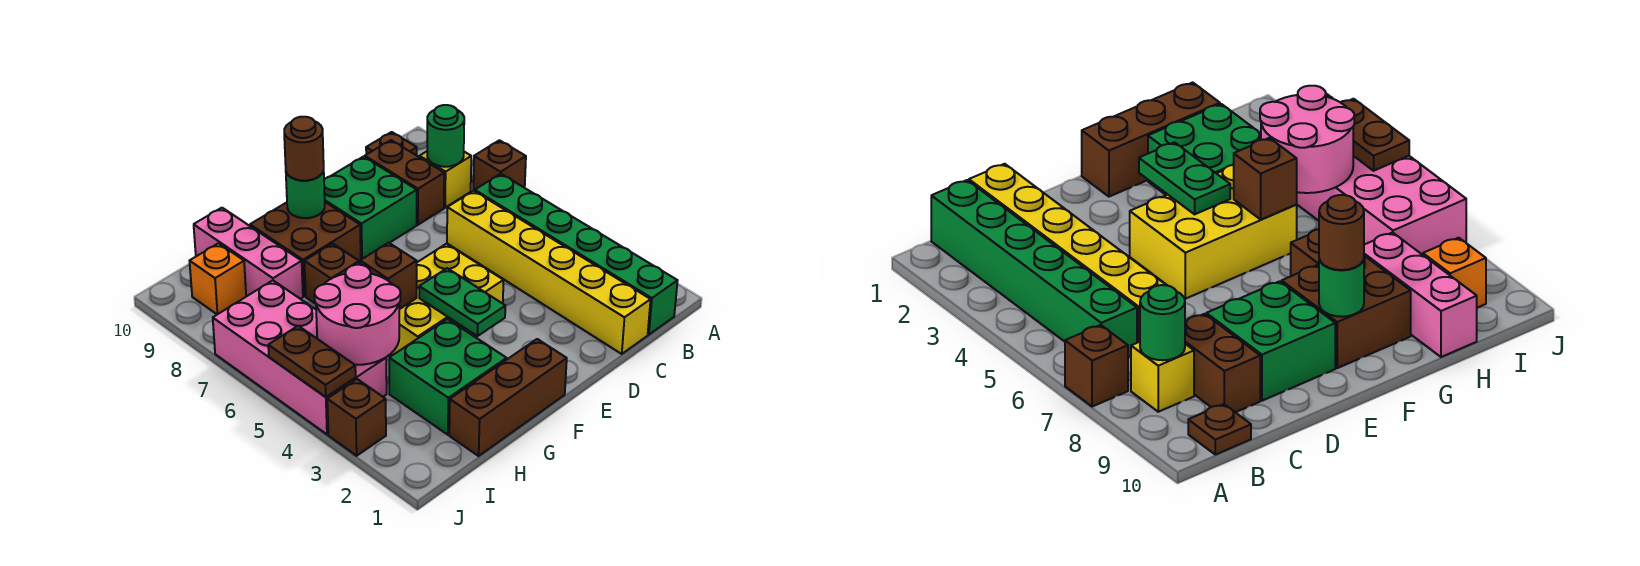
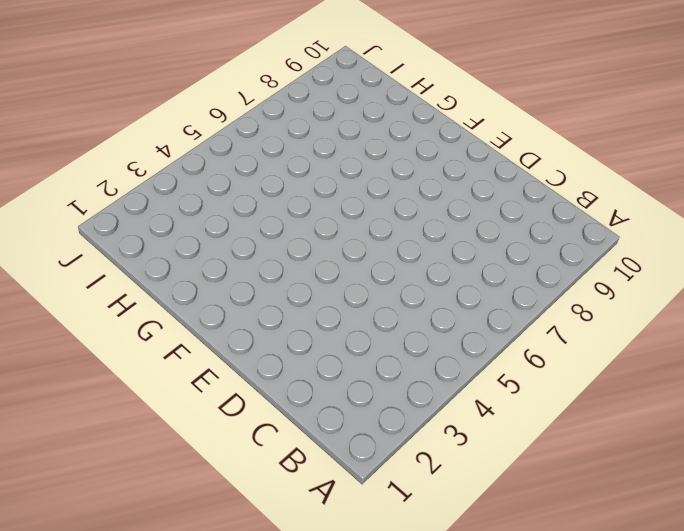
none -> brown 1x1 brick [473,140,526,191]
none -> green 1x6 brick [475,174,678,335]
none -> yellow 1x1 brick [419,151,471,208]

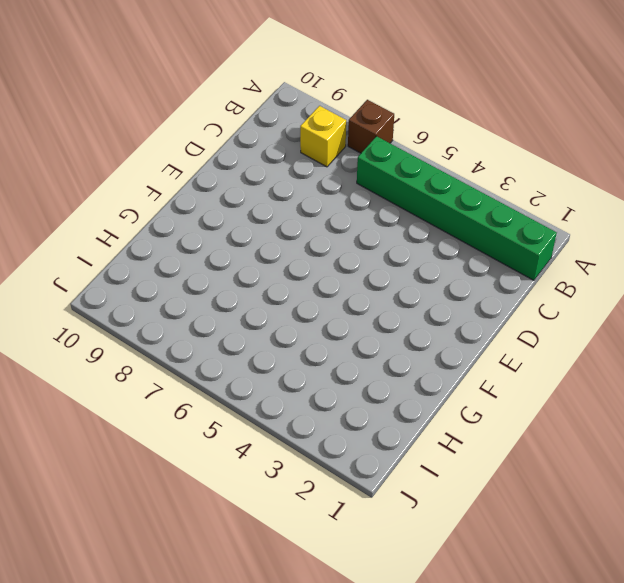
none -> brown 1x1 plate [366,132,417,155]
none -> yellow 1x6 brick [447,191,651,354]
none -> brown 1x2 brick [365,140,444,225]

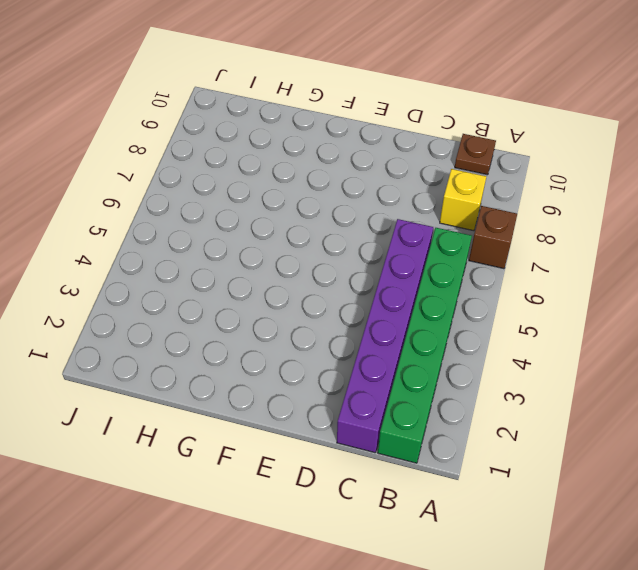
purple 1x6 brick [337,219,433,453] -> yellow 1x6 brick [447,191,651,354]
none -> brown 1x2 brick [365,140,444,225]
none -> green 2x2 brick [324,157,417,260]
none -> yellow 2x3 brick [390,244,504,356]

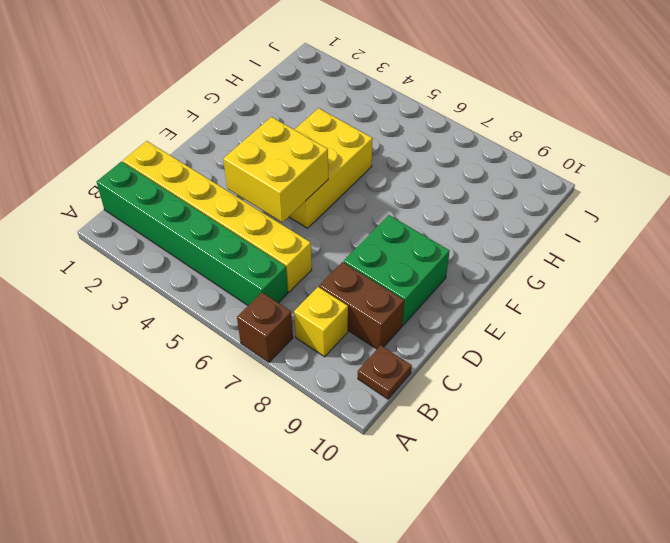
yellow 2x2 brick [223,117,328,222] -> none
none -> brown 1x3 brick [449,339,567,456]
none -> brown 2x2 brick [250,202,361,296]
none -> green 2x2 brick [389,319,507,435]

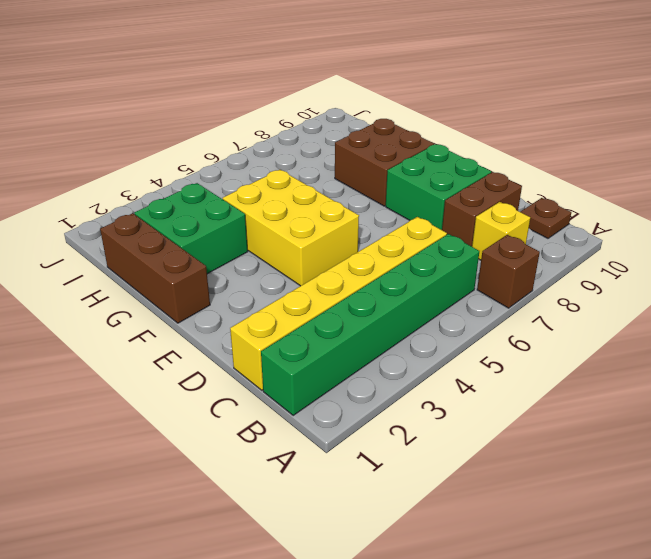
none -> brown 1x1 brick [304,244,359,304]
none -> pink 1x3 brick [194,208,303,299]
none -> pink 2x4 brick [213,280,387,434]

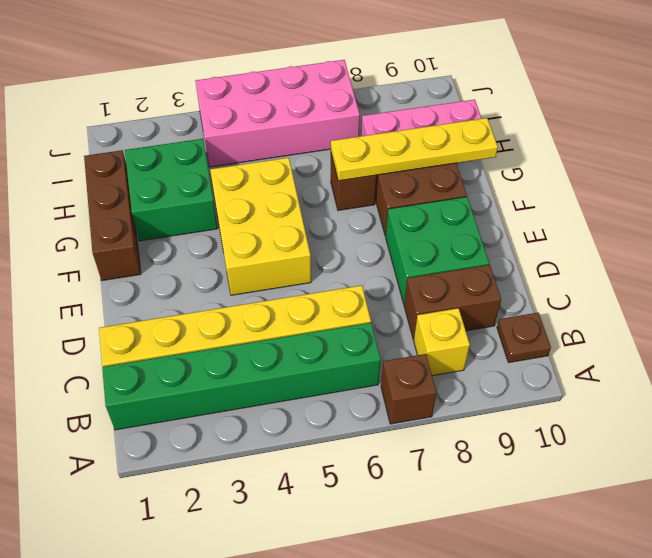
yellow 1x4 plate [331,118,498,181] -> none
none -> orange 1x1 brick [190,243,246,314]
none -> brown 1x1 brick [327,379,386,456]
none -> green 1x1 round brick [427,105,464,167]

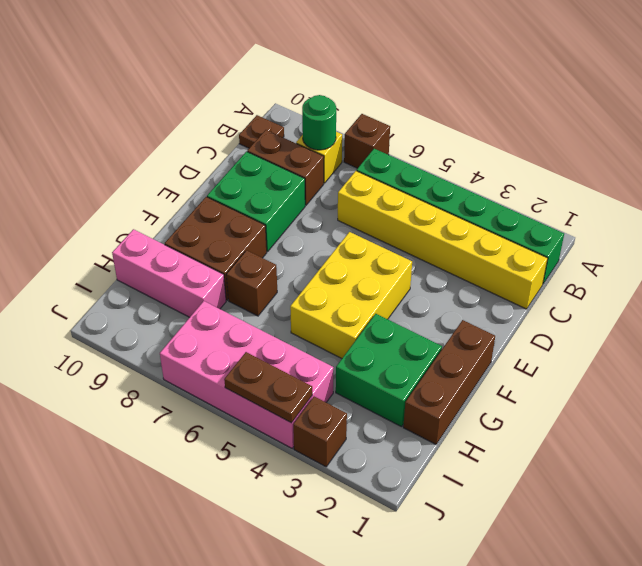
none -> orange 1x1 brick [190,243,246,314]
none -> green 1x2 plate [419,268,505,336]
none -> green 1x1 round brick [286,171,325,218]

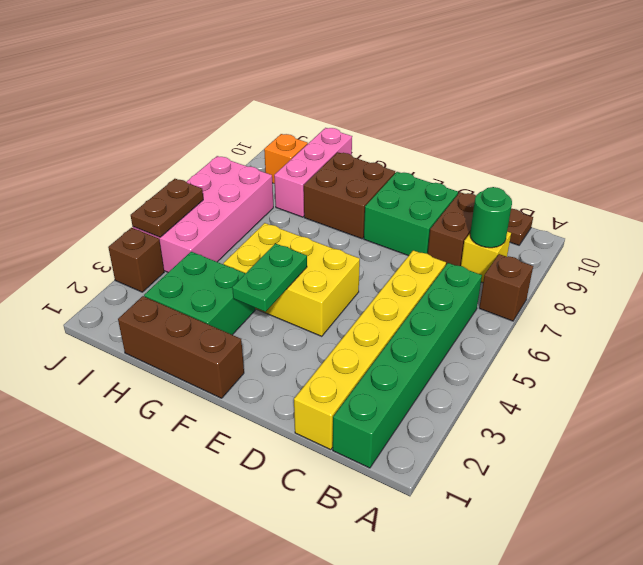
none -> brown 1x1 brick [304,244,359,304]
none -> green 1x1 round brick [286,171,325,218]
none -> brown 1x1 brick [360,243,417,309]

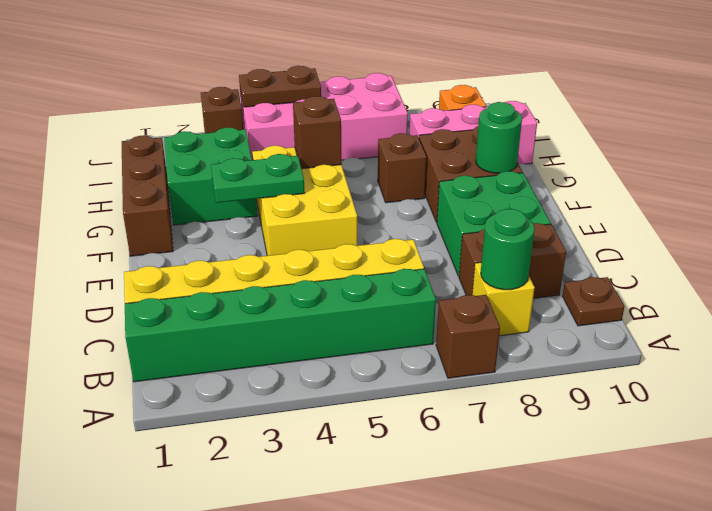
none -> pink 2x2 round brick [314,265,401,365]
none -> brown 1x1 round brick [284,117,324,181]

